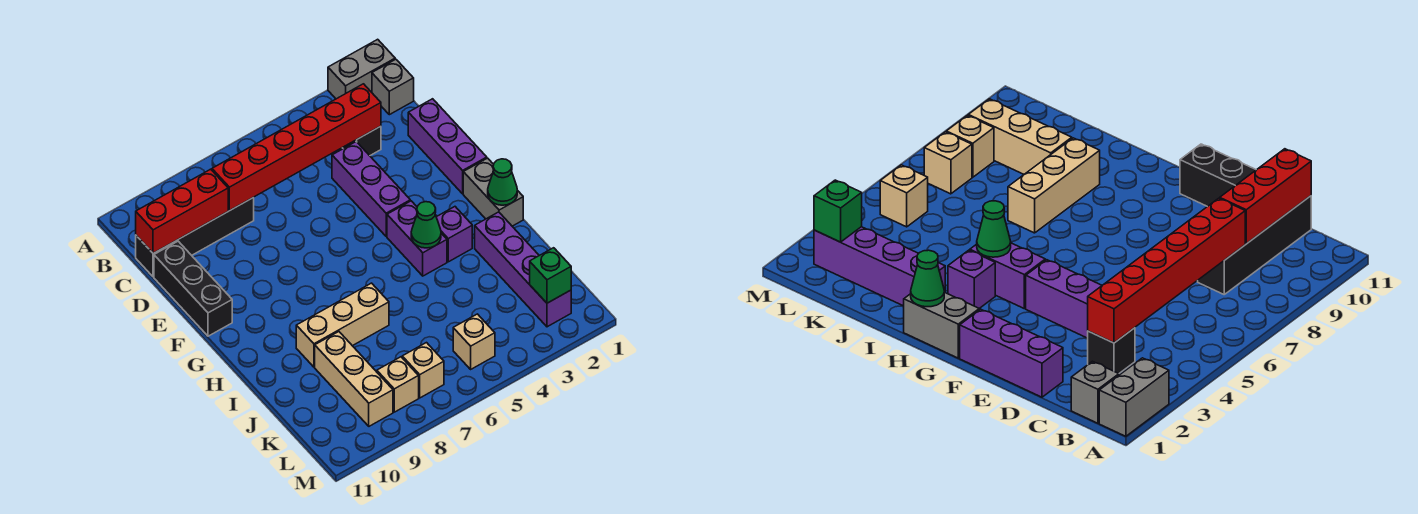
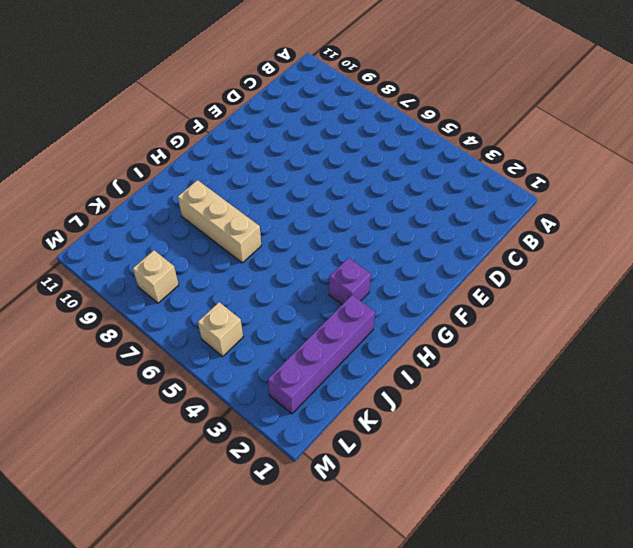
none -> grey 1x2 brick [328,39,395,99]
none -> grey 1x1 brick [372,59,414,115]
none -> black 1x1 brick [342,126,381,156]

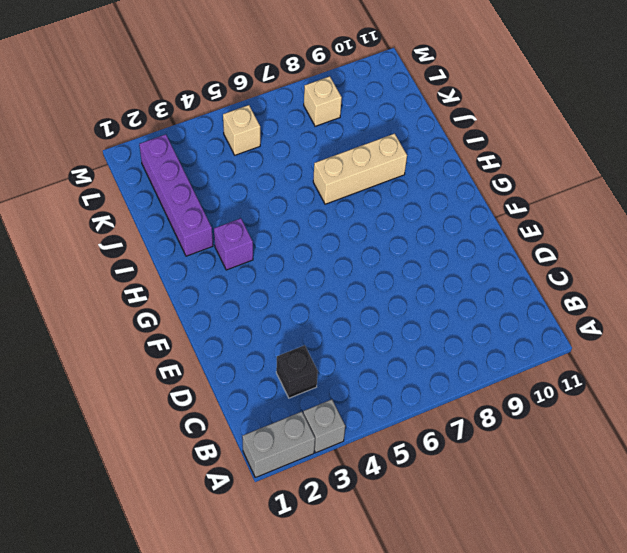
grey 1x1 brick [303,399,345,453] -> grey 1x1 brick moved to [372,59,414,115]
none -> black 1x4 brick [136,197,254,277]
none -> purple 1x3 brick [408,99,487,194]
none -> purple 1x3 brick [332,142,410,236]

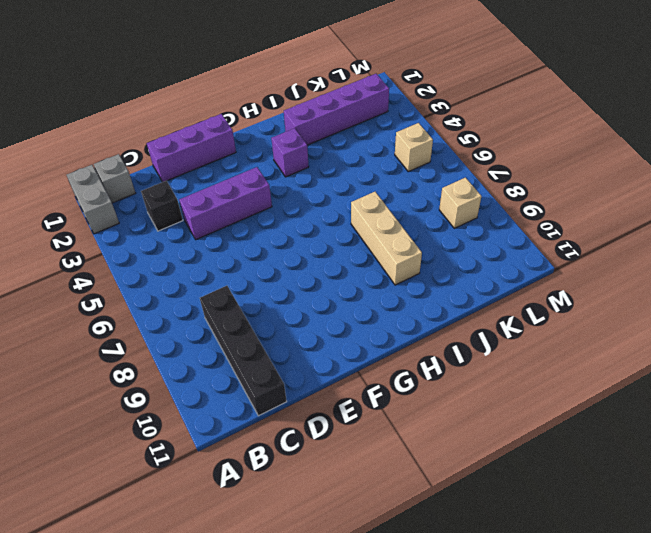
none -> black 1x3 brick [154,241,232,336]
none -> grey 1x2 brick [463,158,523,226]
none -> purple 1x2 brick [387,201,447,276]

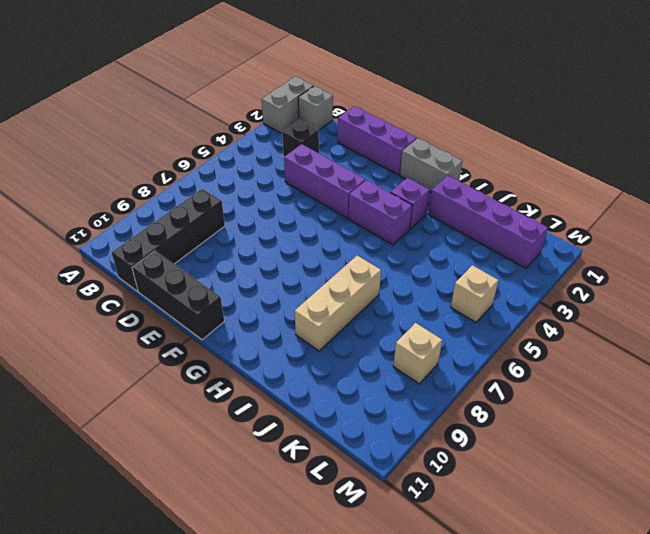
none -> tan 1x3 brick [315,332,393,426]
none -> tan 1x1 brick [402,343,444,398]
none -> red 1x6 brick [212,84,381,211]

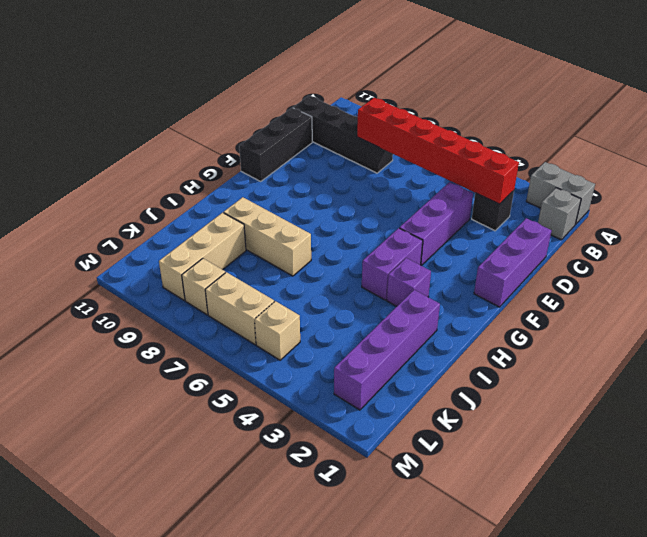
tan 1x2 brick [205,272,274,345] -> tan 1x1 brick [402,343,444,398]
none -> grey 1x2 brick [463,158,523,226]
none -> red 1x3 brick [136,169,228,253]
none -> green 1x1 cone [488,159,517,205]

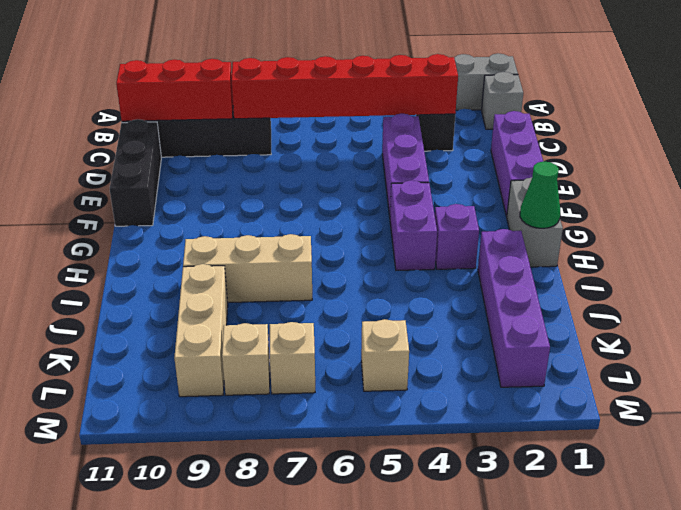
none -> green 1x1 cone [411,202,441,248]
none -> green 1x1 brick [530,248,571,303]

